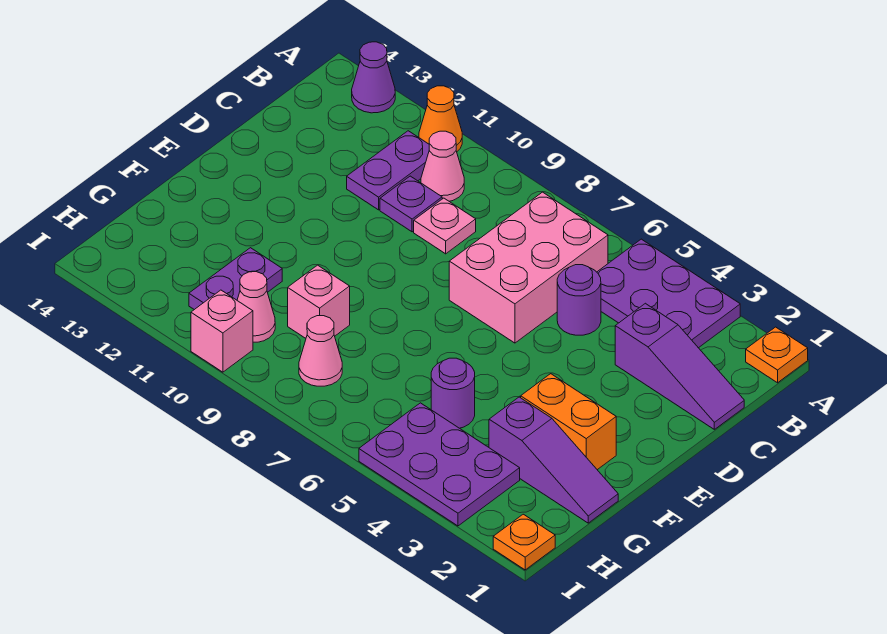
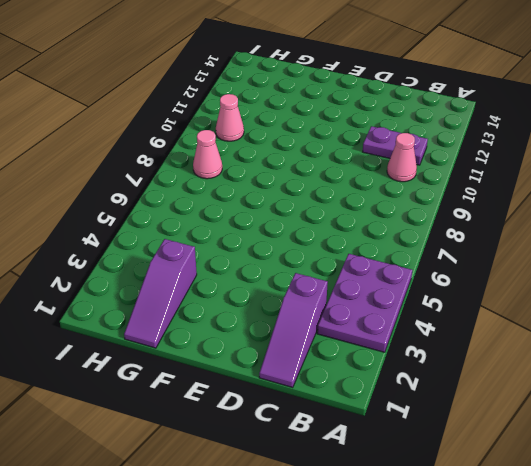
none -> orange 1x1 plate [746,327,808,383]
none -> orange 1x1 cone [419,86,462,151]
none -> purple 1x1 cone [352,42,395,113]

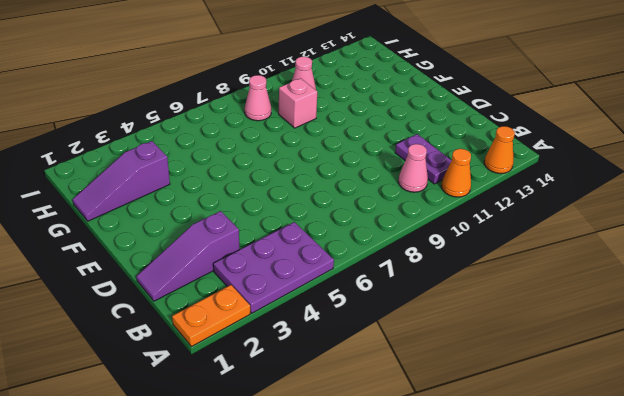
orange 1x2 plate [172,285,250,347] -> orange 1x1 plate [746,327,808,383]
orange 1x1 cone [484,126,515,174] -> purple 1x1 cone [352,42,395,113]
none -> pink 2x3 brick [449,192,608,343]
none -> purple 1x1 round brick [557,265,601,335]
none -> pink 1x1 plate [414,198,476,254]

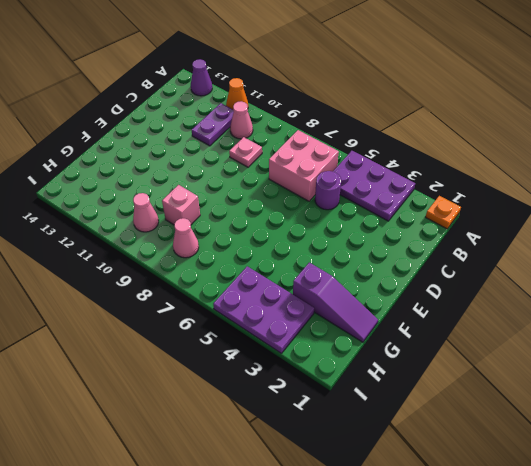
pink 2x2 brick [269,130,339,201] -> pink 2x3 brick [449,192,608,343]
none -> purple 1x3 slope [615,303,744,429]
none -> purple 1x1 plate [380,176,442,232]
none -> orange 1x2 brick [521,374,616,470]

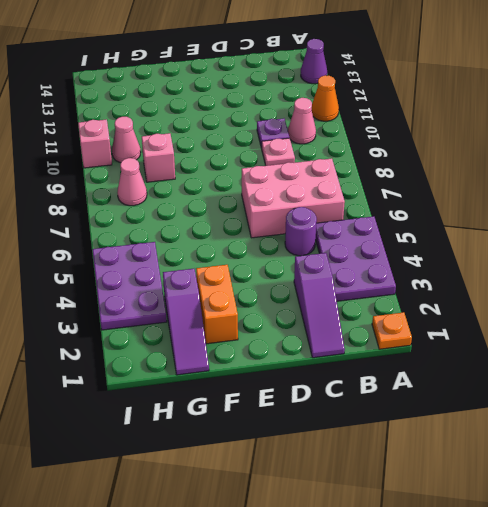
none -> purple 1x2 plate [347,131,429,210]
none -> purple 1x1 round brick [431,358,475,428]
none -> purple 1x2 plate [189,248,282,310]

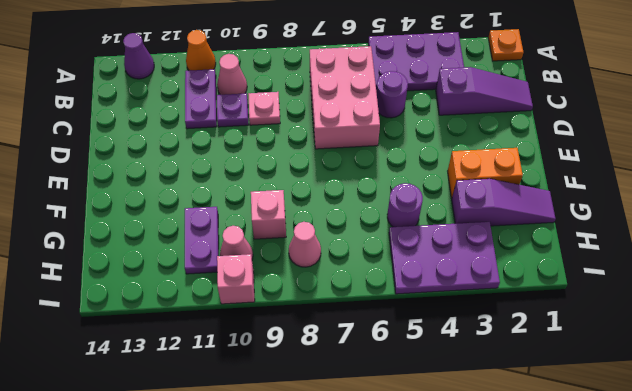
none -> orange 1x1 plate [493,514,555,570]

